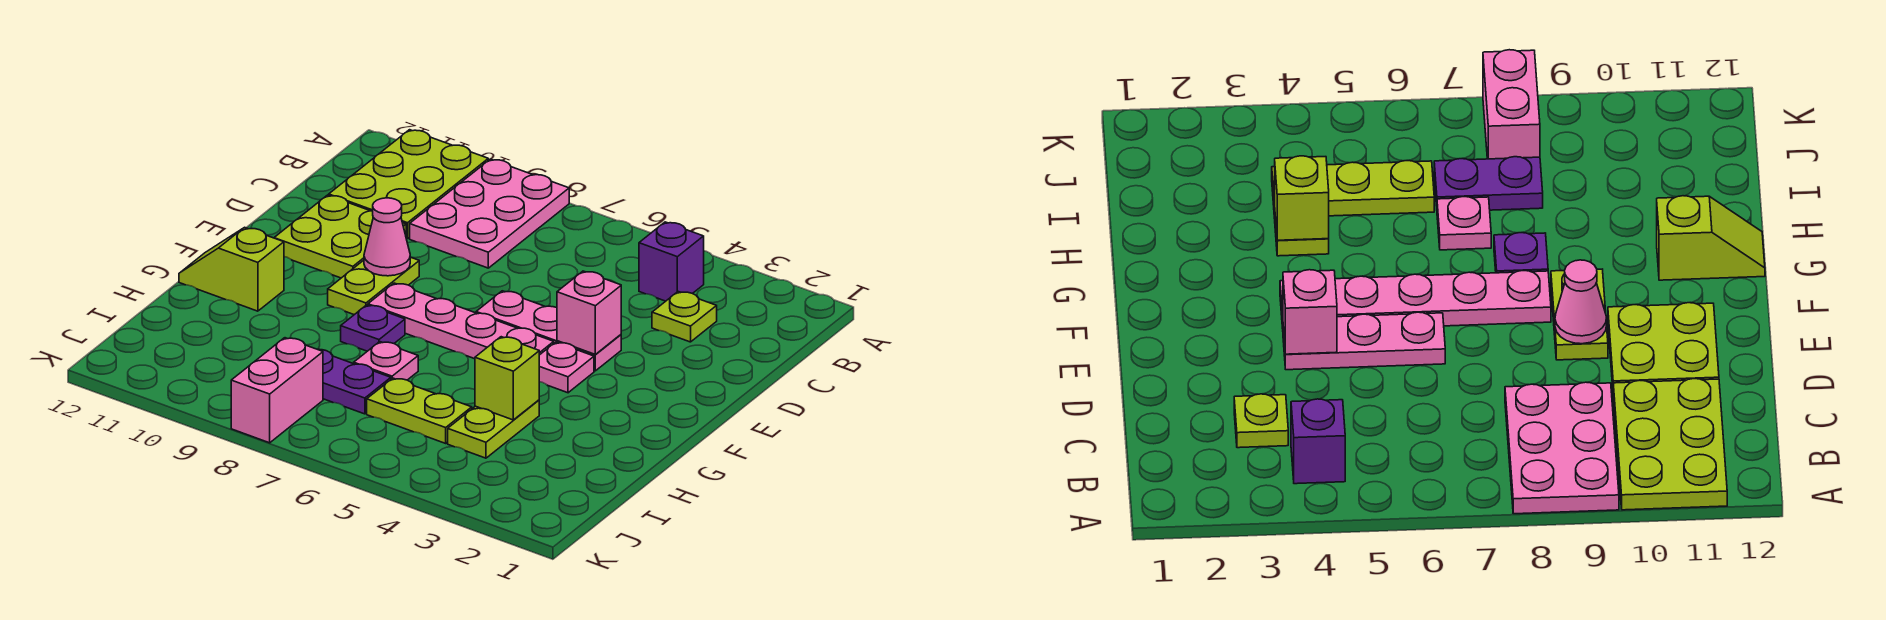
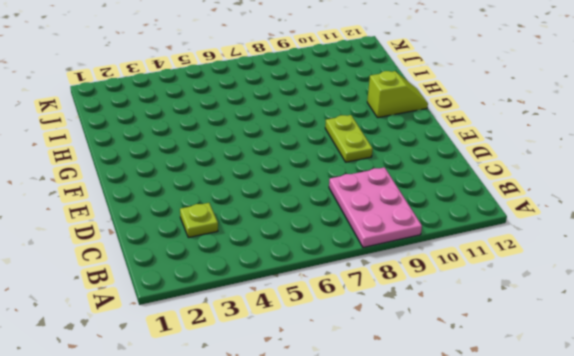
none -> lime 2x3 plate [329,130,488,239]
none -> purple 1x1 brick [639,222,704,301]
none -> lime 2x2 plate [274,195,406,278]

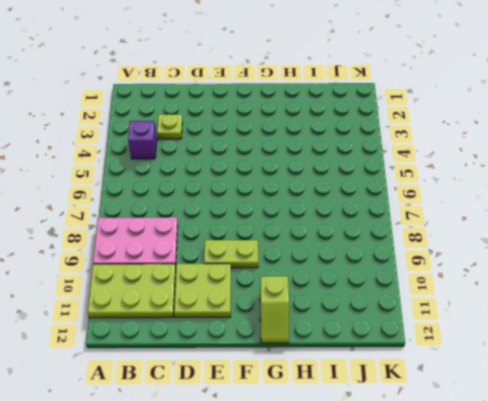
none -> pink 1x3 plate [476,291,621,371]
none -> pink 1x1 plate [539,342,594,393]
none -> pink 1x4 plate [368,283,554,359]

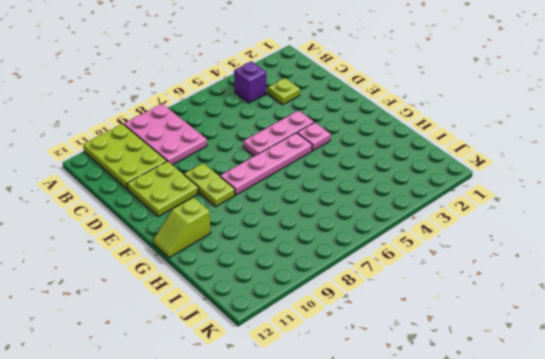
none -> purple 1x1 plate [341,305,405,351]
none -> lime 1x2 plate [448,400,539,458]
none -> pink 1x1 plate [354,342,418,380]

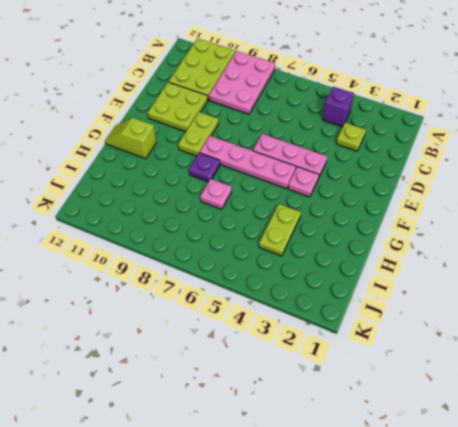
none -> lime 1x2 plate [367,378,472,443]
none -> purple 1x2 plate [318,349,391,414]
none -> pink 1x2 brick [231,338,323,443]

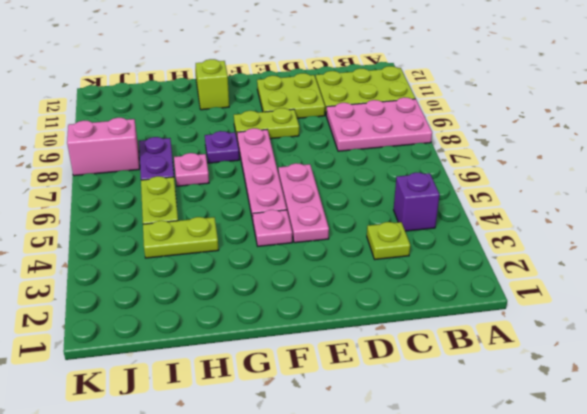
none -> pink 1x1 brick [557,271,621,355]
none -> pink 1x1 cone [364,198,410,276]
none -> lime 1x1 brick [475,337,539,420]

